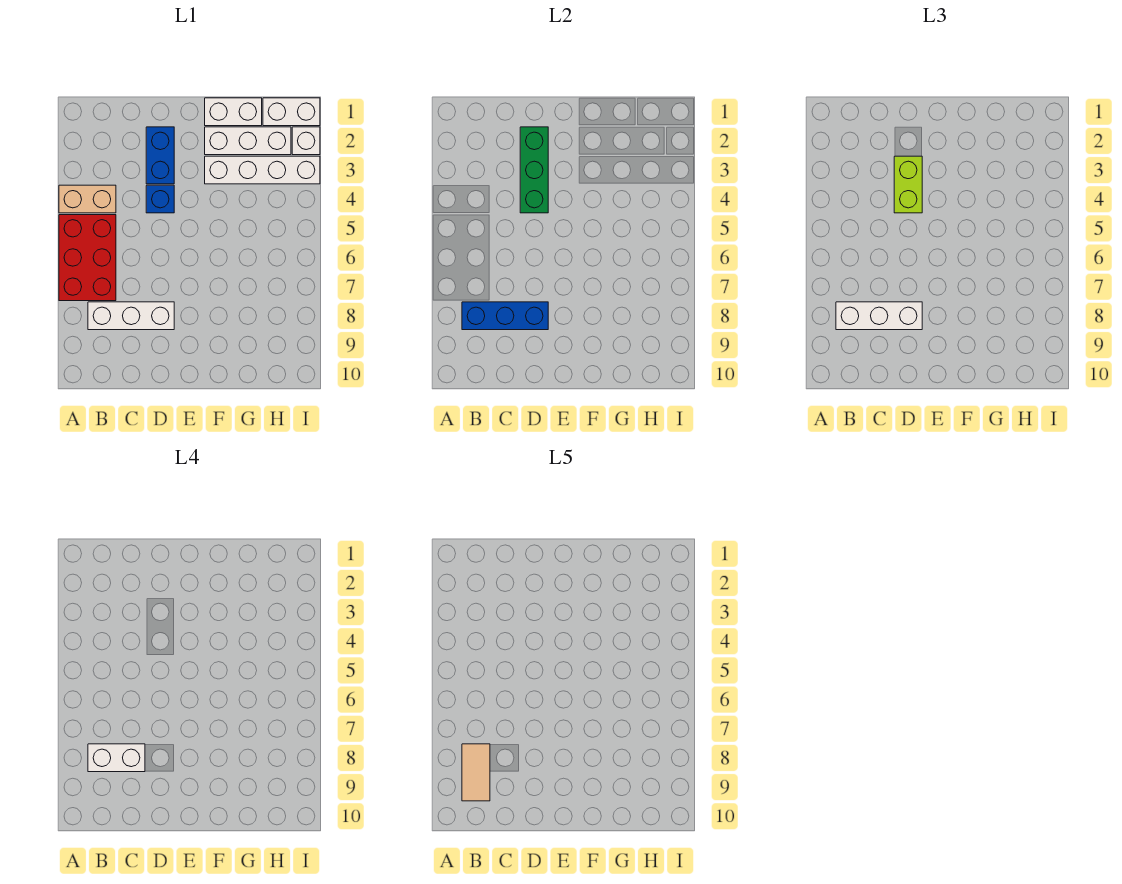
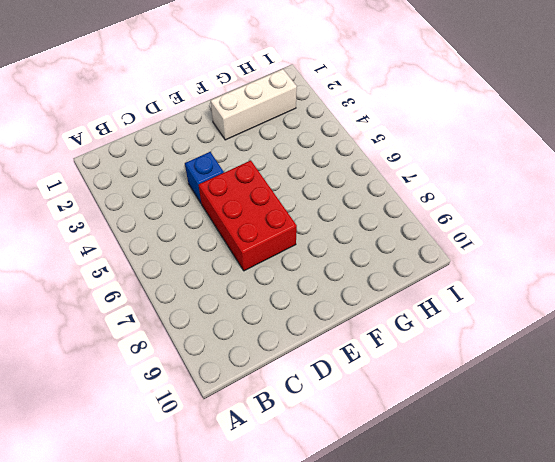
red 2x3 brick [199,160,297,271] -> red 2x3 brick moved to [59,215,116,301]
none -> tan 1x2 brick [59,185,116,213]
none -> white 1x3 brick [88,302,174,330]
none -> blue 1x2 brick [146,127,174,184]

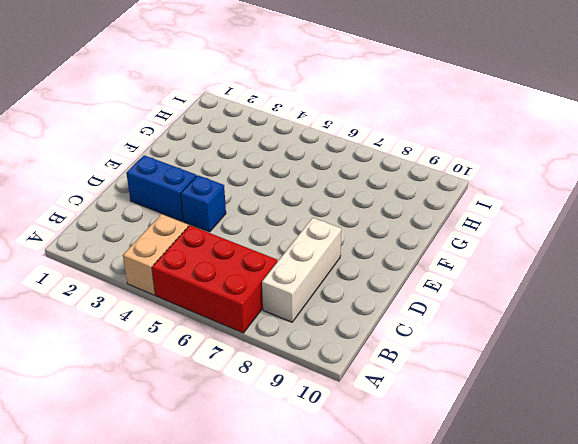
none -> white 1x2 brick [205,98,262,126]
none -> white 1x3 brick [205,127,291,155]
none -> white 1x4 brick [205,156,320,184]

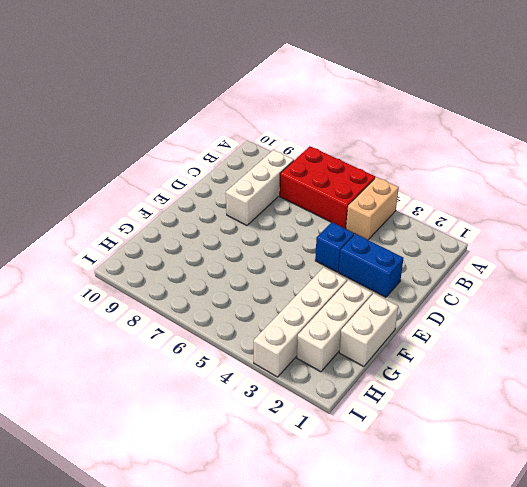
none -> white 1x2 brick [263,98,320,126]
none -> white 1x1 brick [292,127,320,155]
none -> blue 1x3 brick [462,302,548,330]

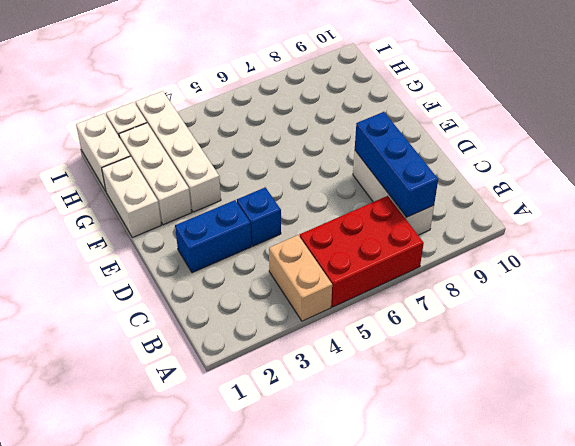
none -> green 1x3 brick [520,127,548,213]
none -> white 1x3 brick [836,302,922,330]
none -> lime 1x2 brick [894,156,922,213]

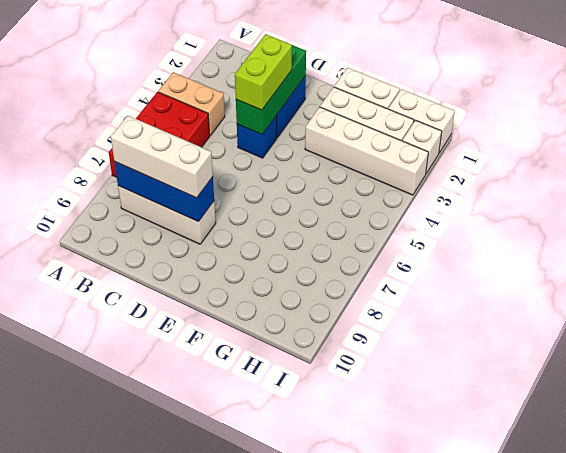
none -> white 1x2 brick [88,744,145,772]
none -> tan 1x2 tile [462,744,490,801]

